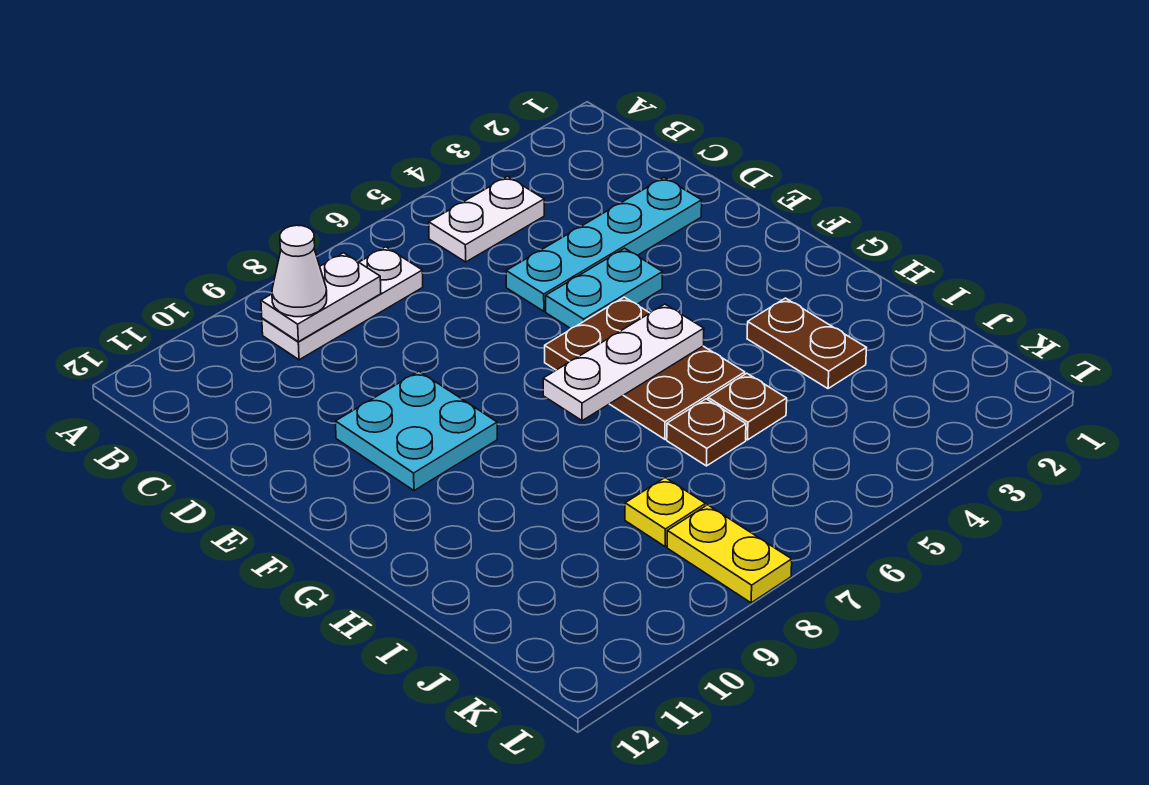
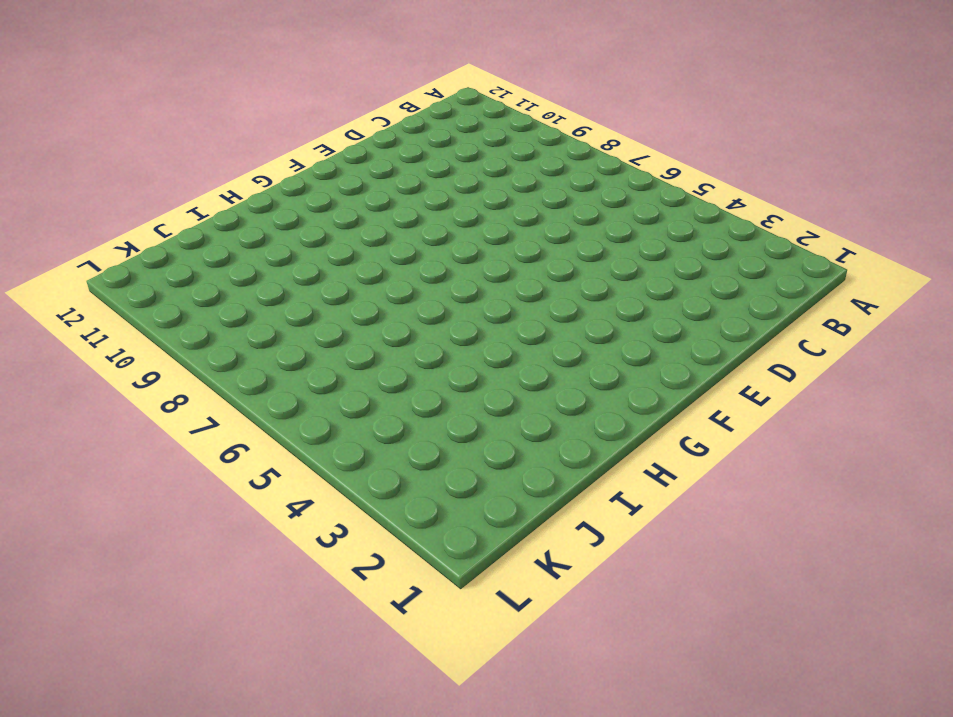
none -> white 1x2 plate [429,177,544,262]
none -> white 1x3 plate [262,247,423,360]
none -> cyan 1x4 plate [506,178,702,311]

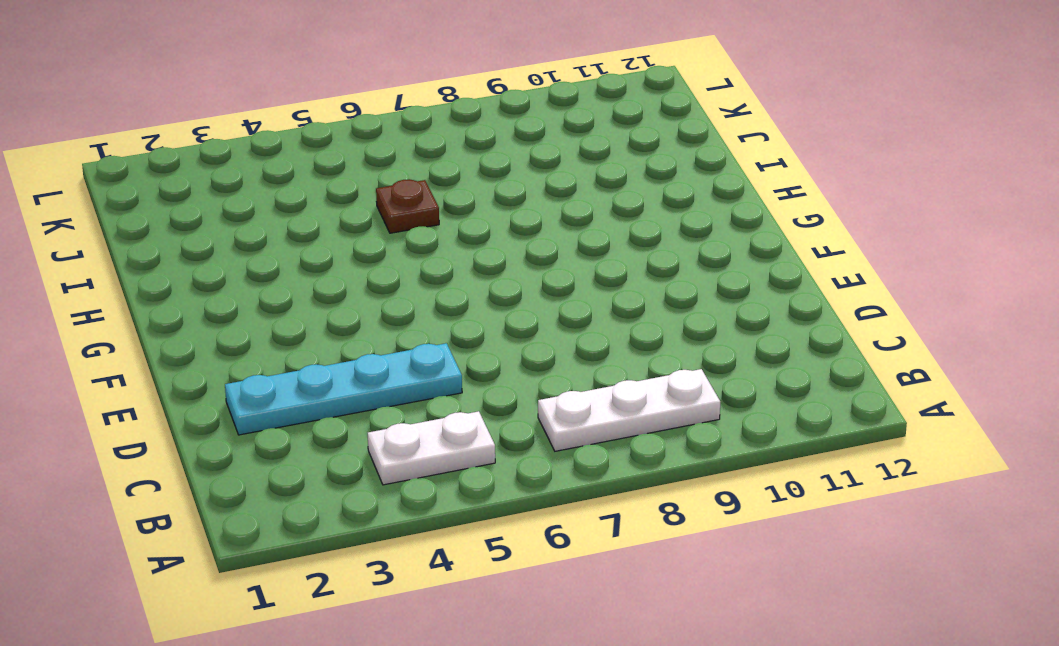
none -> cyan 1x2 plate [546,248,663,328]
none -> cyan 2x2 plate [335,371,497,491]
none -> brown 2x3 plate [545,297,745,439]

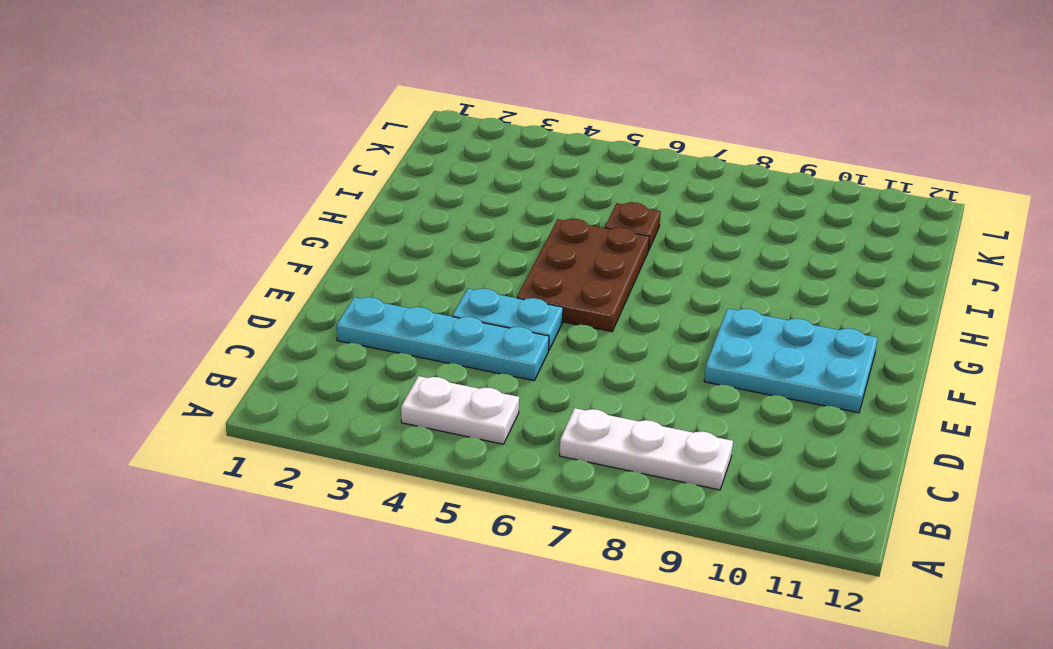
cyan 2x3 plate [704,309,877,413] -> cyan 2x2 plate [335,371,497,491]
none -> brown 1x2 plate [747,298,866,389]
none -> brown 1x1 plate [708,373,787,440]
none -> yellow 1x1 plate [625,478,706,546]

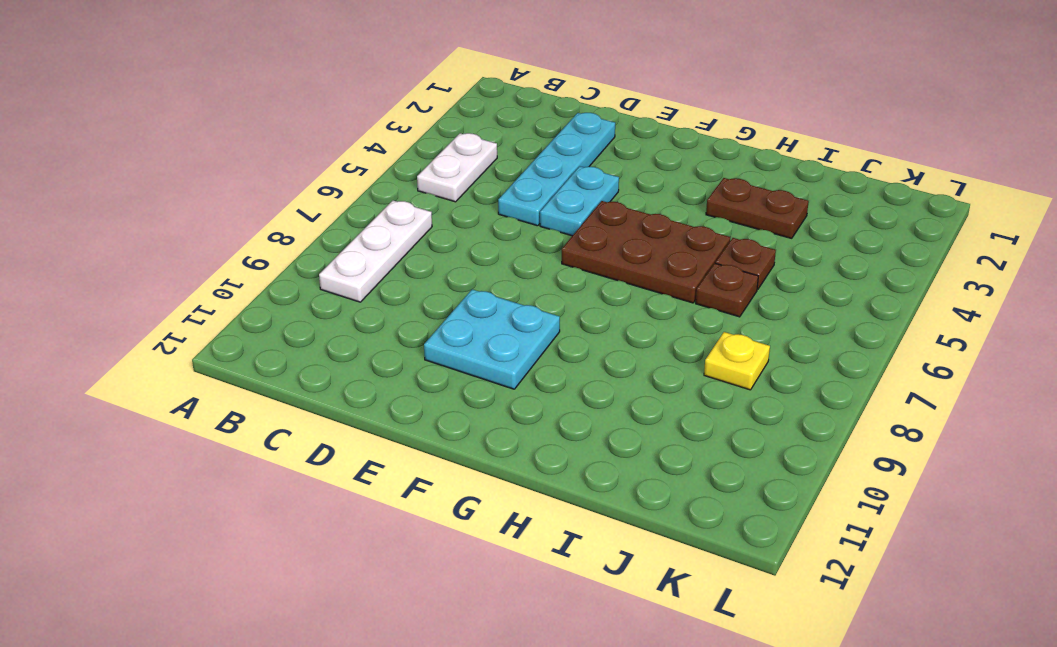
none -> yellow 1x2 plate [667,505,792,603]
none -> white 1x2 plate [261,253,381,342]
none -> white 1x3 plate [543,304,704,421]

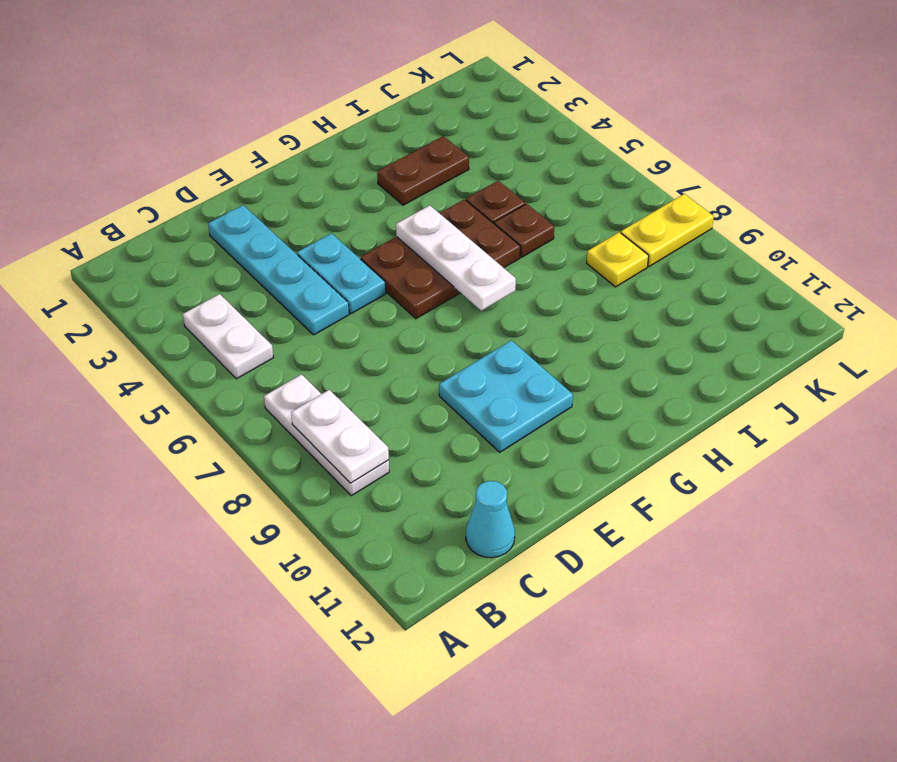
cyan 1x1 cone [466,481,515,558] -> none
none -> white 1x1 cone [272,225,327,317]

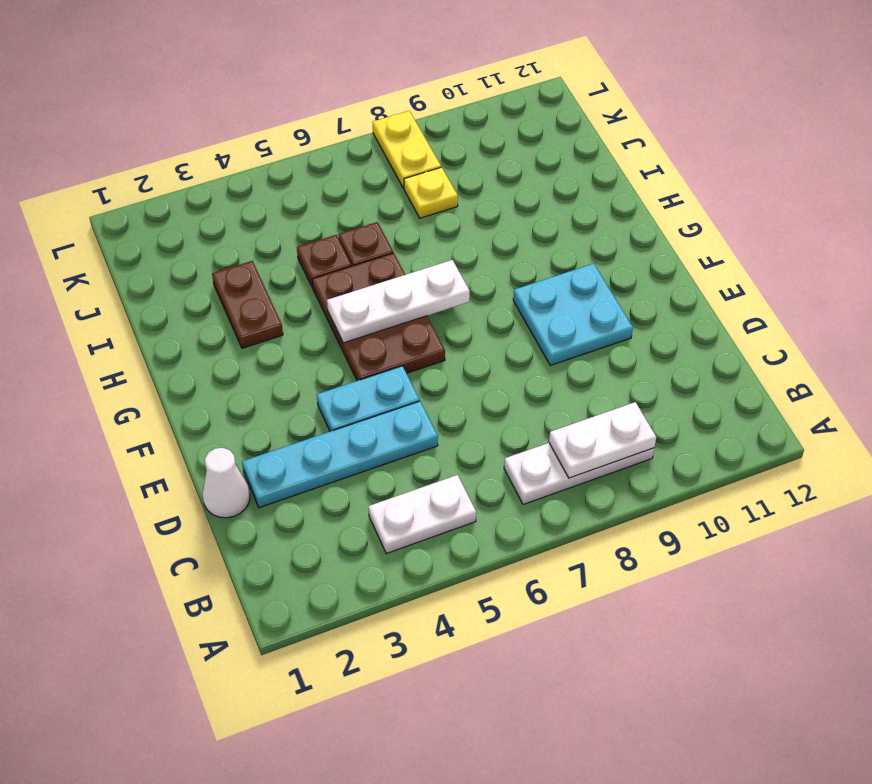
white 1x1 cone [202,448,250,518] -> white 1x1 cone moved to [272,225,327,317]

